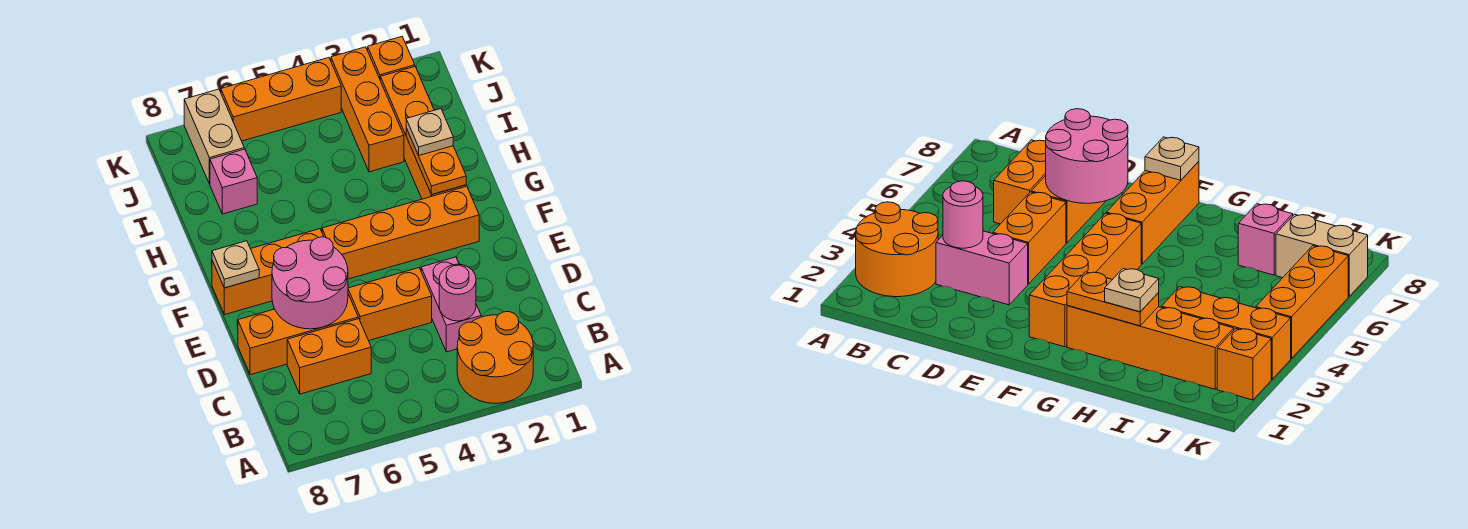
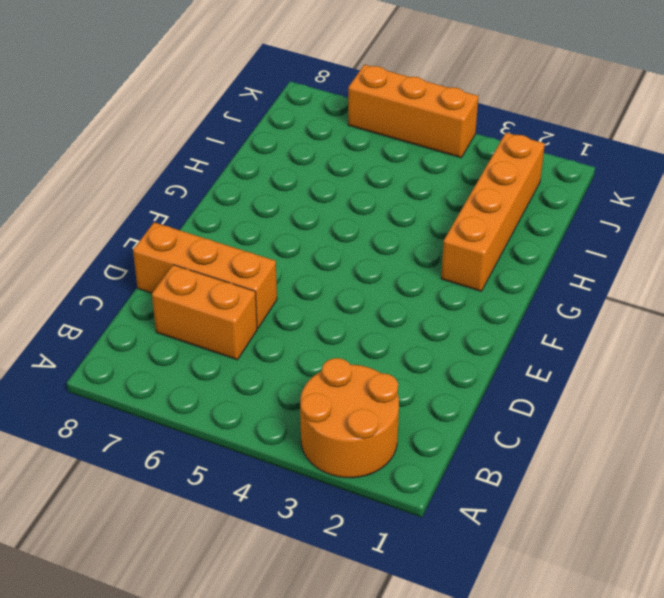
none -> pink 1x2 brick [421,257,481,352]
none -> orange 1x2 brick [348,268,432,341]
none -> orange 1x4 brick [322,186,479,279]

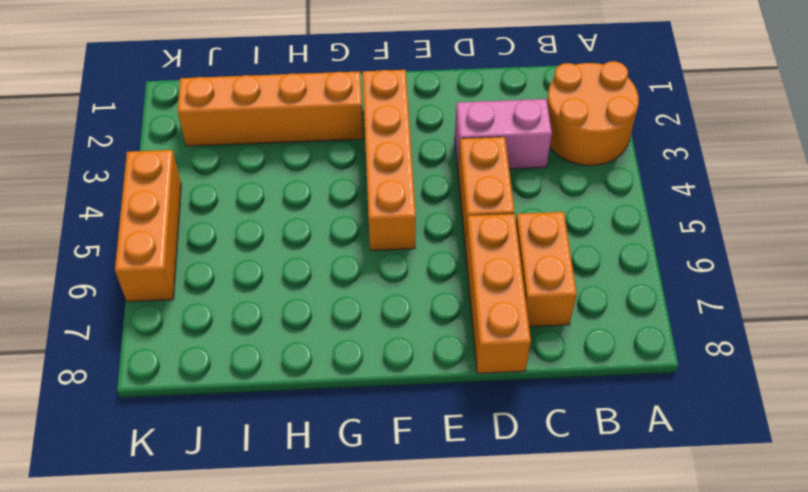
none -> orange 1x3 brick [212,229,324,315]
none -> orange 1x3 brick [331,47,404,172]
none -> pink 1x1 brick [210,149,257,214]

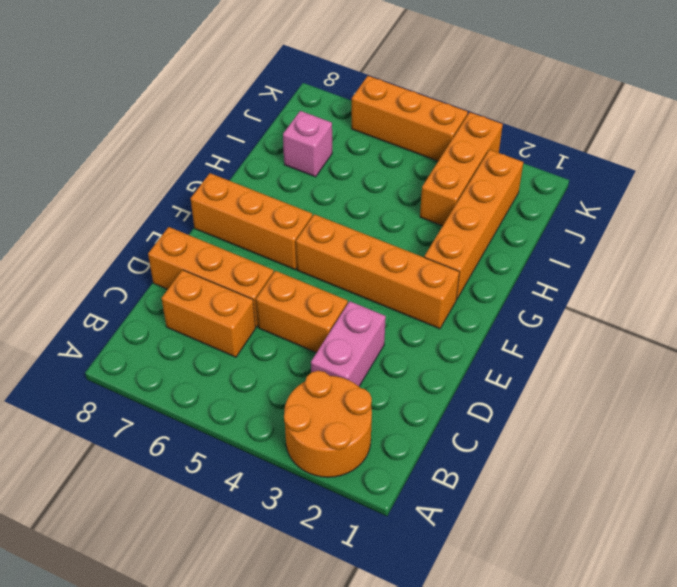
none -> tan 1x2 brick [184,89,244,184]
none -> orange 1x1 brick [368,37,415,79]
none -> pink 1x1 round brick [439,264,476,321]

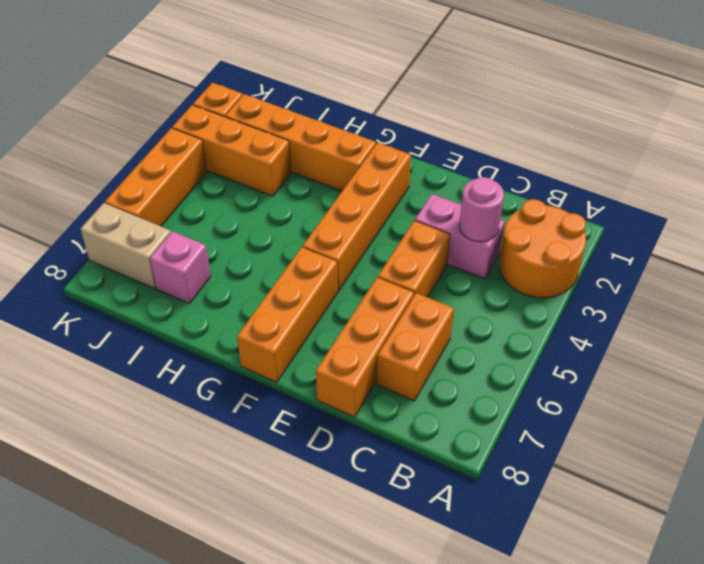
none -> pink 2x2 round brick [272,237,348,329]
none -> tan 1x1 plate [212,241,259,288]
none -> orange 1x2 plate [406,128,466,195]

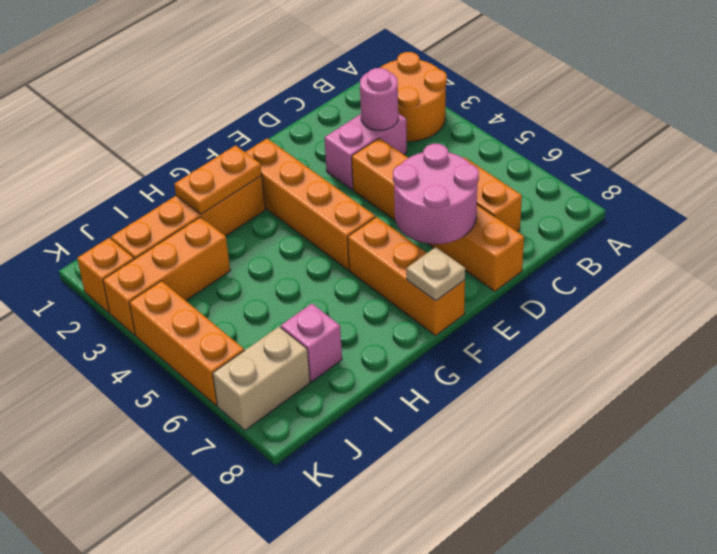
none -> tan 1x1 plate [406,109,453,155]

